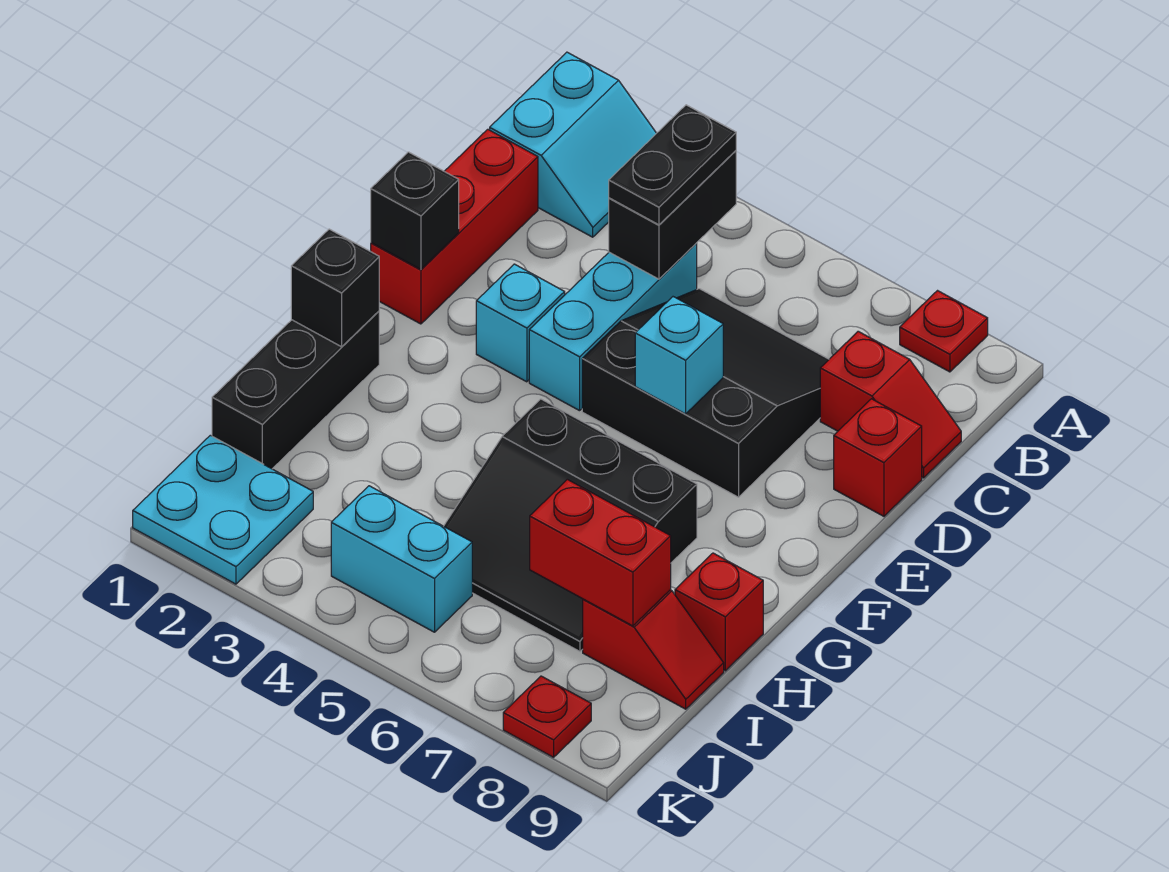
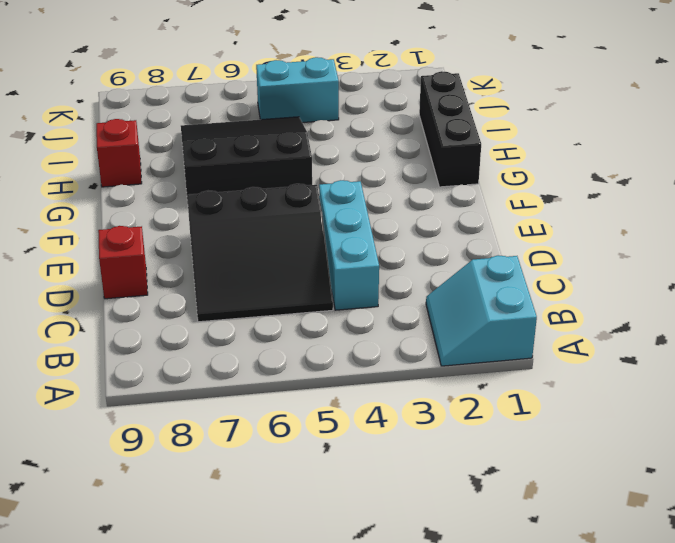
none -> red 1x1 plate [900,291,988,372]
none -> red 1x3 brick [371,129,538,324]
none -> red 1x2 slope [820,331,961,478]

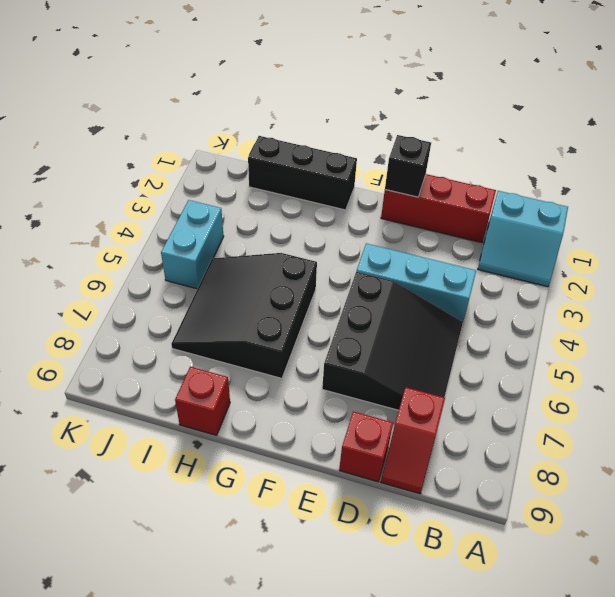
none -> red 1x1 plate [900,291,988,372]
none -> cyan 1x1 brick [476,264,565,382]
none -> red 1x2 slope [583,590,724,709]

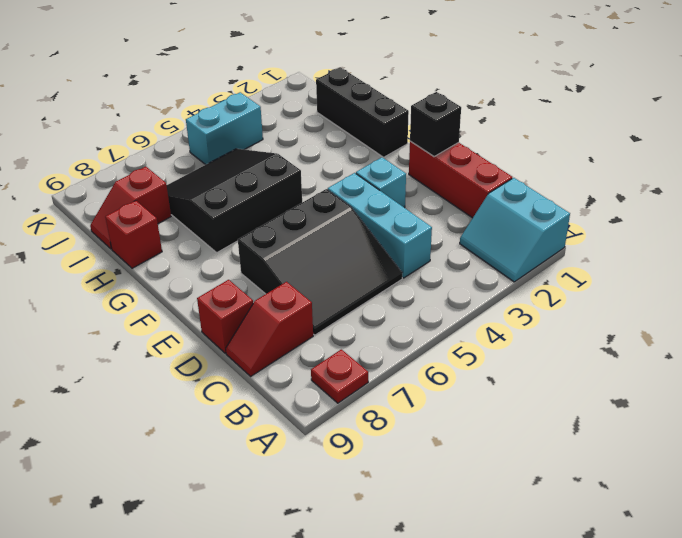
none -> cyan 2x2 plate [133,435,313,584]
none -> red 1x1 plate [503,676,591,757]
none -> black 1x2 brick [609,151,736,279]

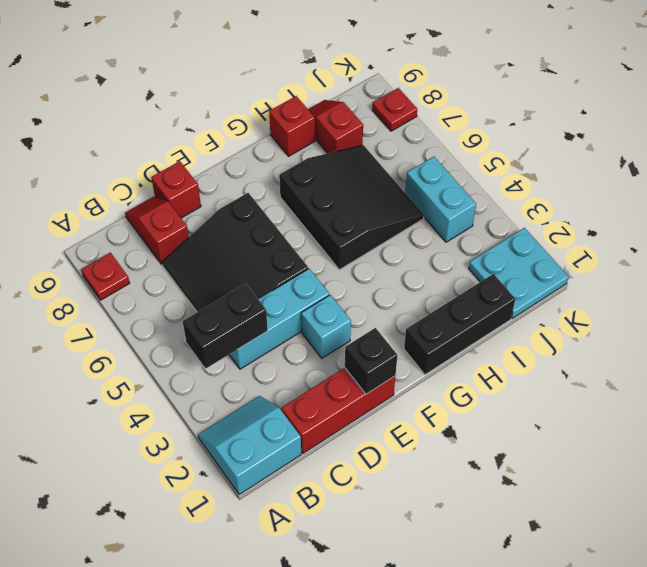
none -> cyan 1x1 brick [635,297,723,414]
none -> black 1x1 brick [291,229,379,347]
none -> red 1x2 brick [530,479,671,626]

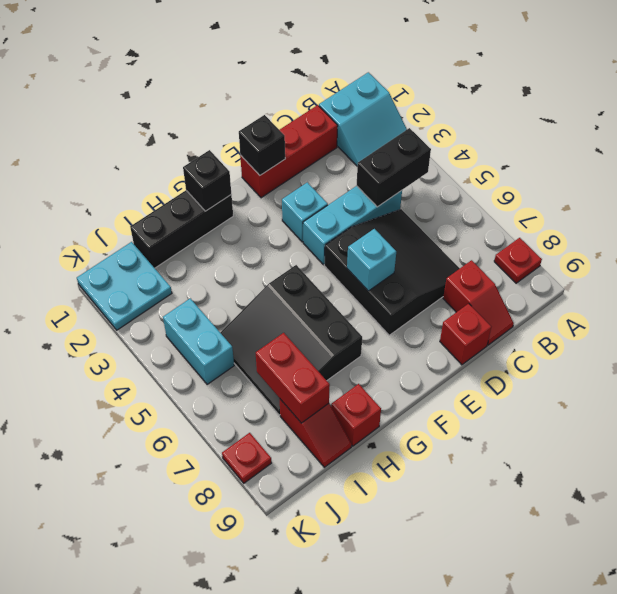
none -> black 1x2 plate [609,105,736,225]

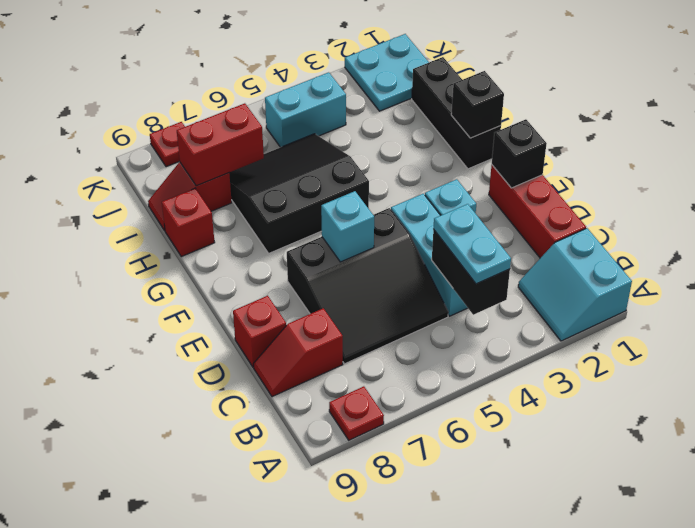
cyan 1x2 plate [433,204,511,284] -> black 1x2 plate [609,105,736,225]

